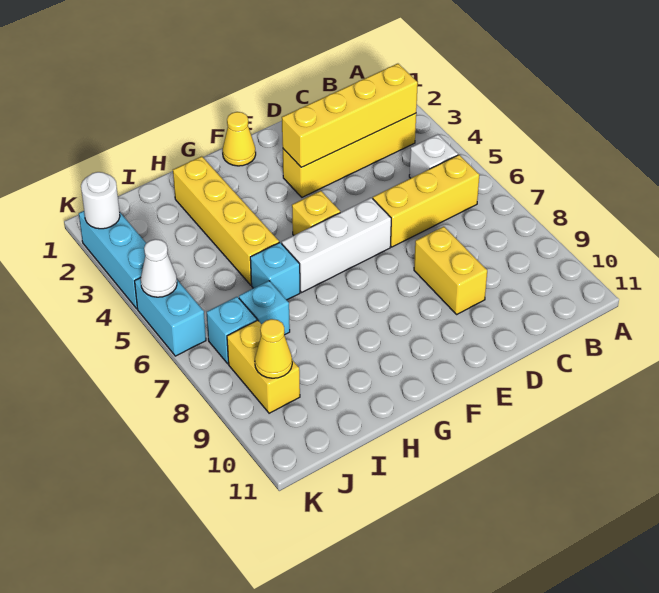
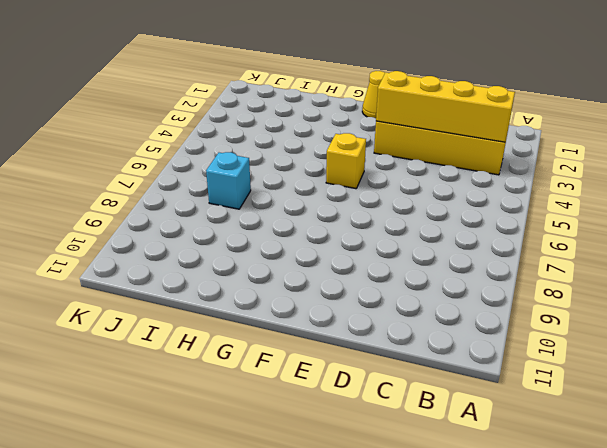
none -> white 1x1 brick [409,134,458,178]
none -> yellow 1x3 brick [373,155,479,247]
none -> yellow 1x2 brick [414,227,487,314]

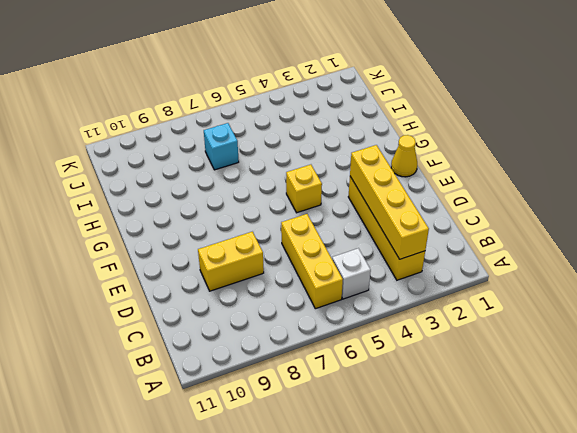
none -> white 1x3 brick [282,198,391,292]
none -> yellow 1x4 brick [173,156,279,285]
none -> cyan 1x1 brick [250,243,300,300]

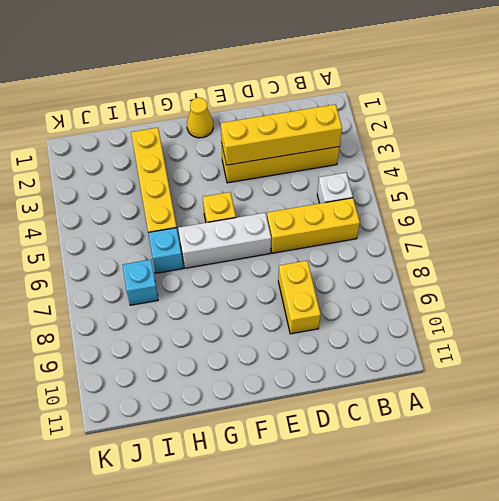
none -> cyan 1x1 brick [207,297,257,364]
none -> yellow 1x2 brick [227,320,300,413]
none -> cyan 1x3 brick [79,211,146,309]

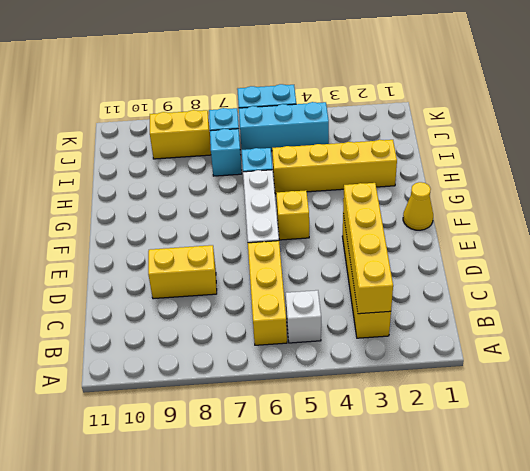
cyan 1x3 brick [239,102,329,151] -> cyan 1x3 brick moved to [79,211,146,309]
none -> yellow 1x1 cone [255,319,292,378]
none -> white 1x1 round brick [81,172,120,229]
none -> white 1x1 cone [141,239,177,297]

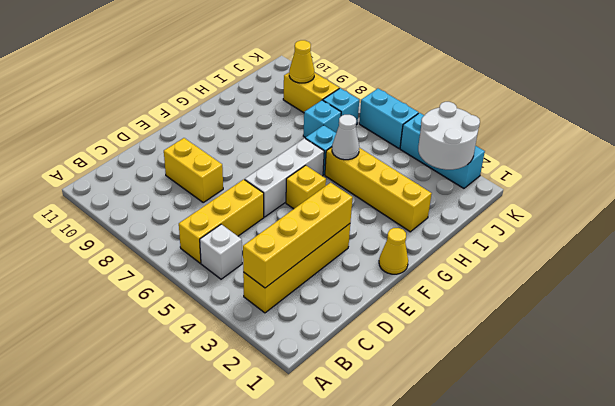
white 1x1 cone [332,115,359,160] -> white 1x1 cone moved to [141,239,177,297]
white 2x2 round brick [418,102,480,170] -> white 1x1 round brick [81,172,120,229]

